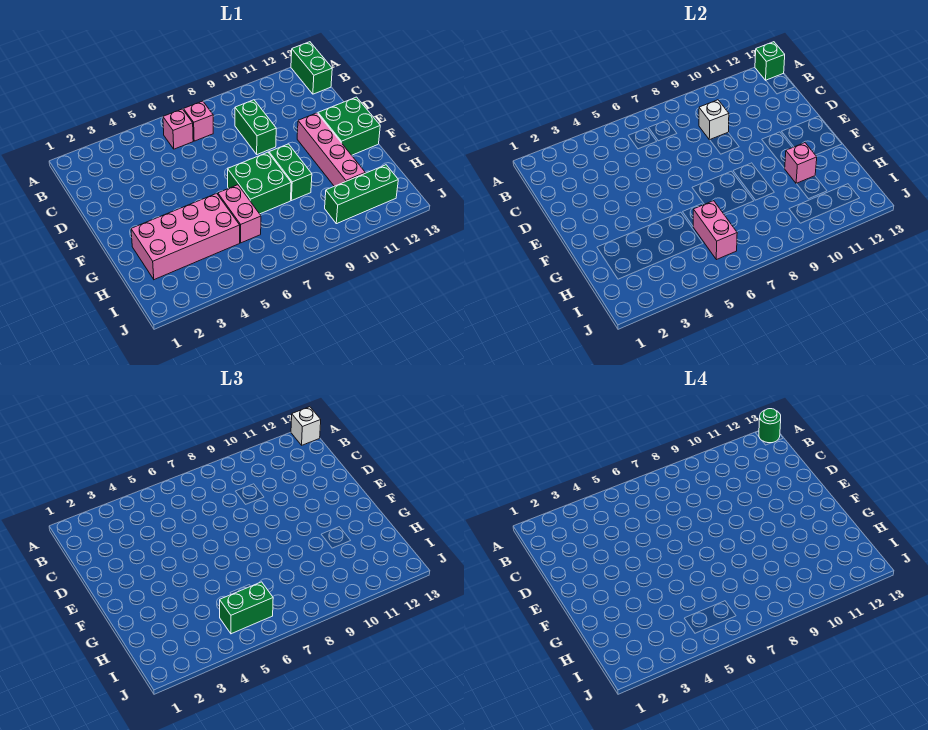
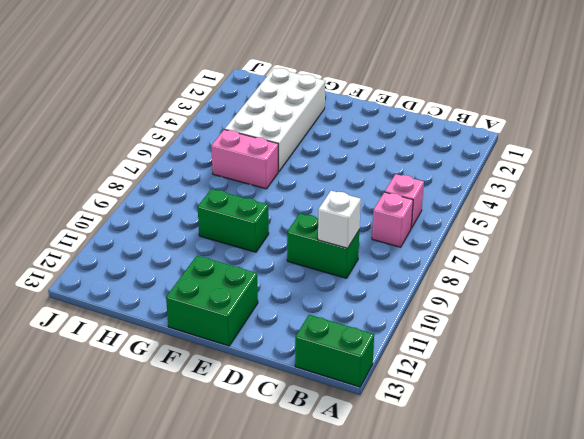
white 2x4 brick [225,68,325,172] -> pink 2x4 brick [131,193,240,280]
none -> pink 1x4 brick [297,113,365,186]
none -> green 2x2 brick [228,152,291,214]
none -> green 1x3 brick [325,165,398,224]

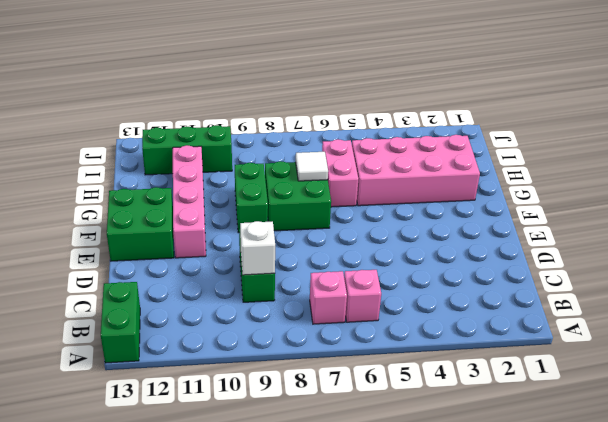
white 1x1 tile [296,152,328,181] -> none
none -> green 1x1 brick [755,42,785,80]
none -> pink 1x1 brick [785,143,817,184]
none -> pink 1x2 brick [693,201,737,260]

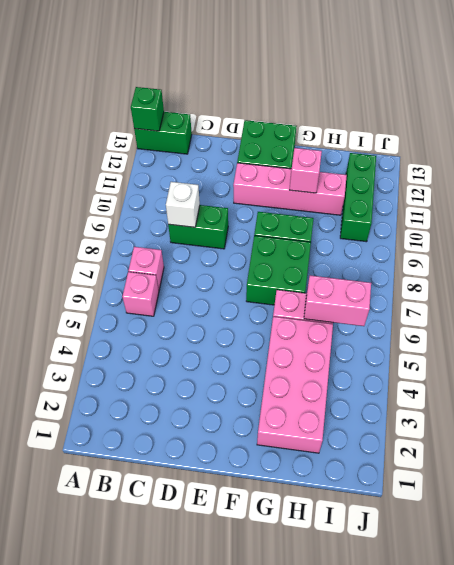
none -> white 1x1 brick [291,407,321,445]
none -> green 1x2 brick [220,582,273,634]
none -> green 1x1 round brick [759,409,781,443]

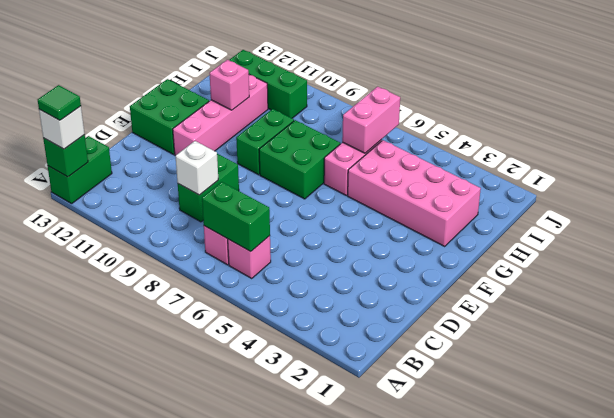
green 1x1 tile [38,85,81,120] -> green 1x1 round brick [759,409,781,443]
green 1x2 brick [202,182,270,252] -> green 1x2 brick moved to [220,582,273,634]

